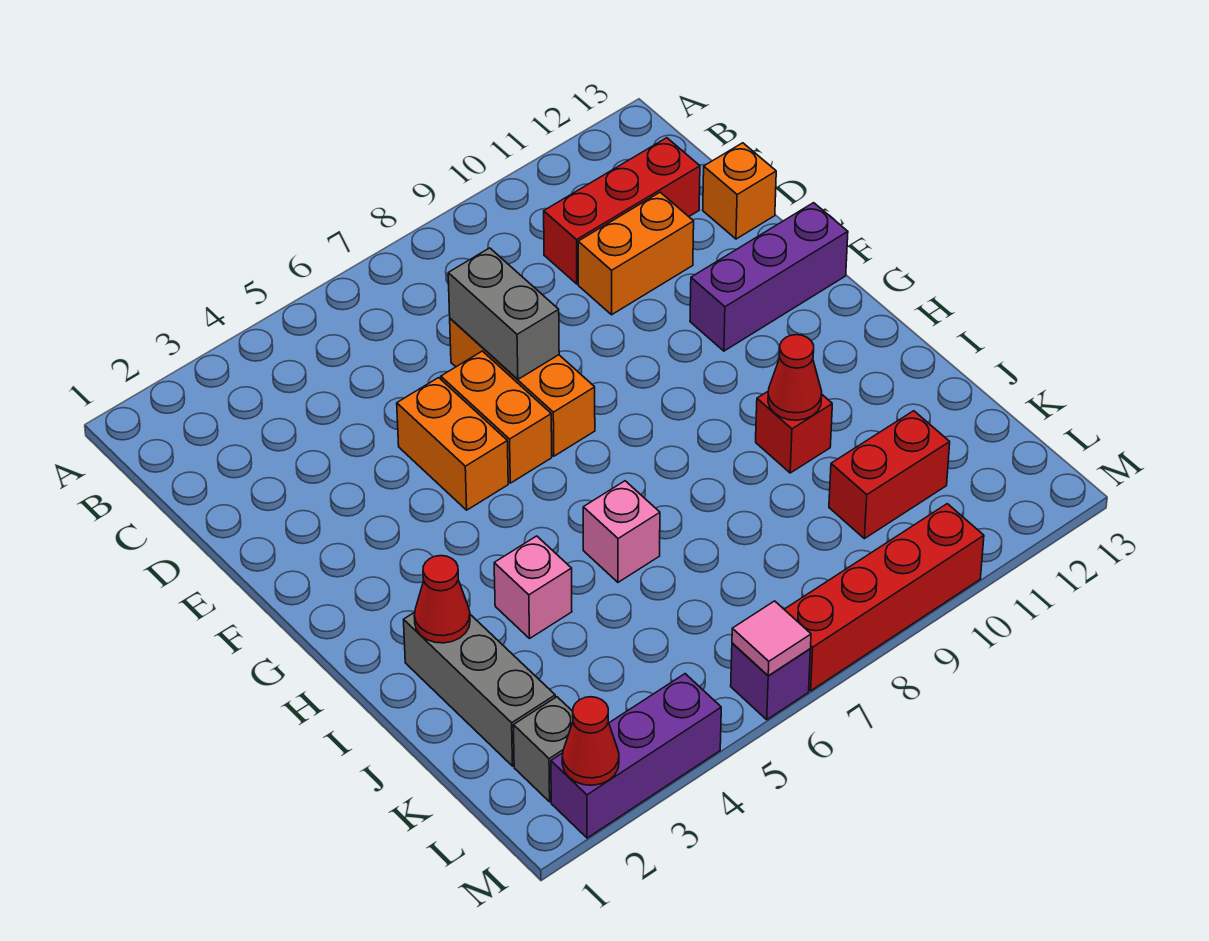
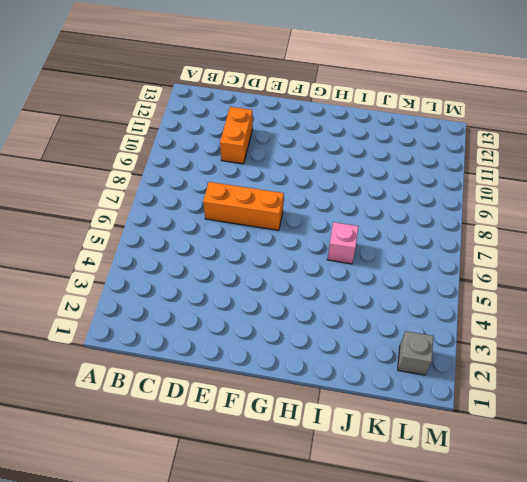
none -> red 1x3 brick [544,138,700,284]
none -> orange 1x1 brick [703,143,776,239]
none -> orange 1x2 brick [397,378,508,510]

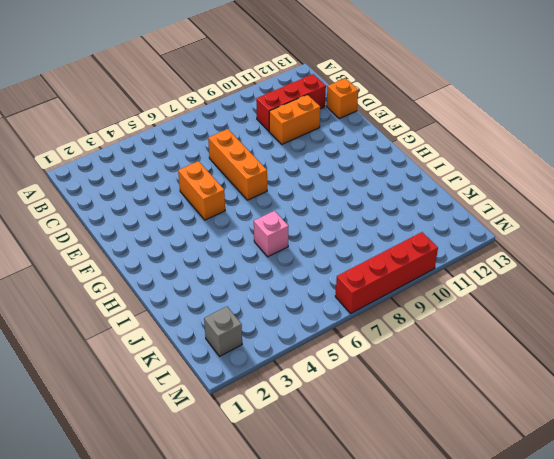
none -> orange 1x2 brick [441,351,552,483]
none -> purple 1x3 brick [690,203,848,351]
none -> grey 1x3 brick [404,612,555,766]

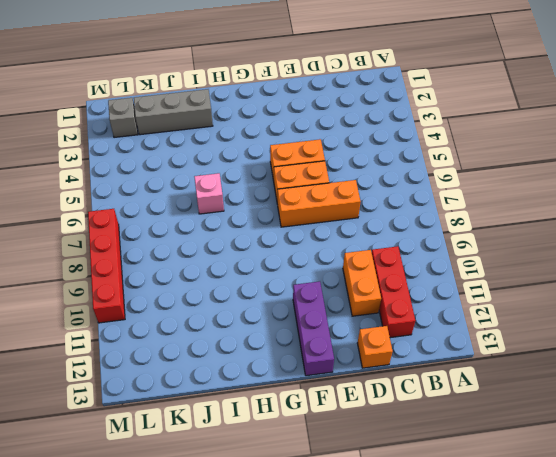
none -> pink 1x1 brick [494,536,572,638]
none -> red 1x1 brick [756,391,832,473]
none -> red 1x2 brick [829,411,950,539]

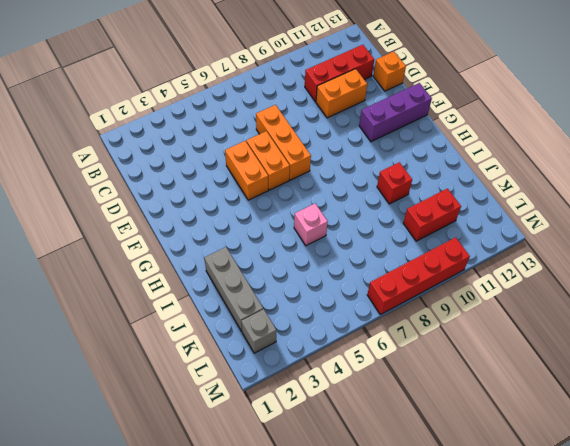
none -> pink 1x1 brick [494,536,572,638]
none -> purple 1x3 brick [551,674,721,838]
none -> purple 1x1 brick [731,643,810,720]

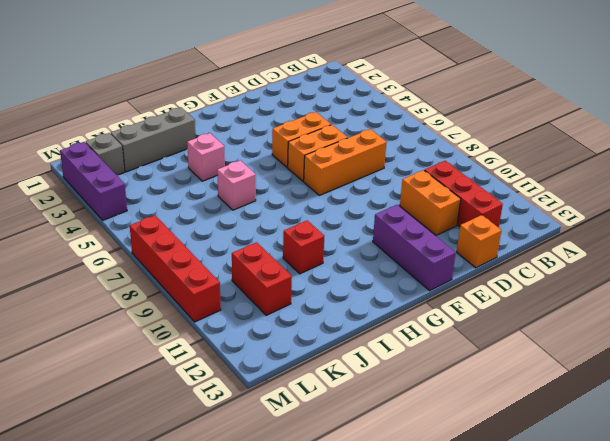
none -> purple 1x1 brick [731,643,810,720]
none -> grey 1x2 brick [448,248,559,379]
none -> red 1x1 cone [414,556,470,643]

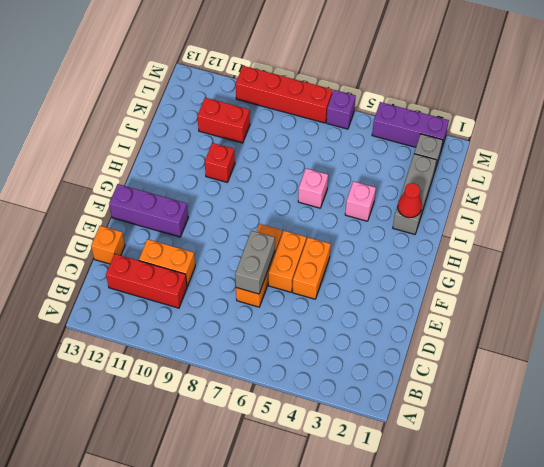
none -> red 1x1 cone [768,335,822,420]
none -> red 1x1 cone [562,697,619,785]
none -> pink 1x1 tile [732,601,811,676]

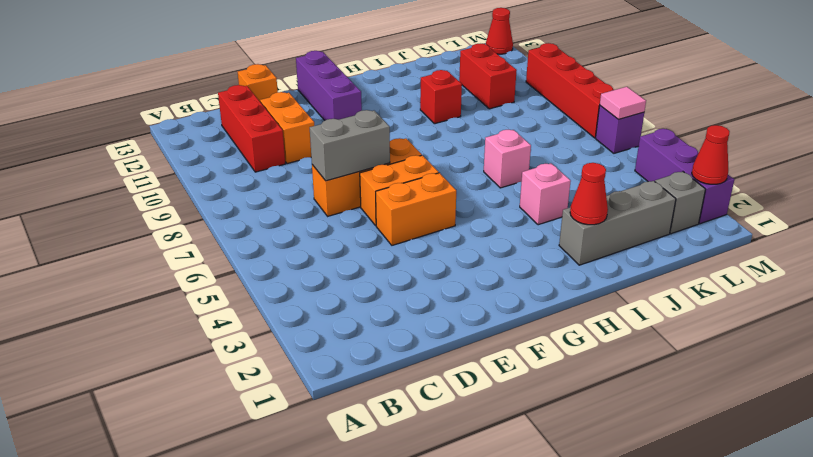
red 1x1 cone [486,8,513,54] -> red 1x1 cone moved to [768,335,822,420]

